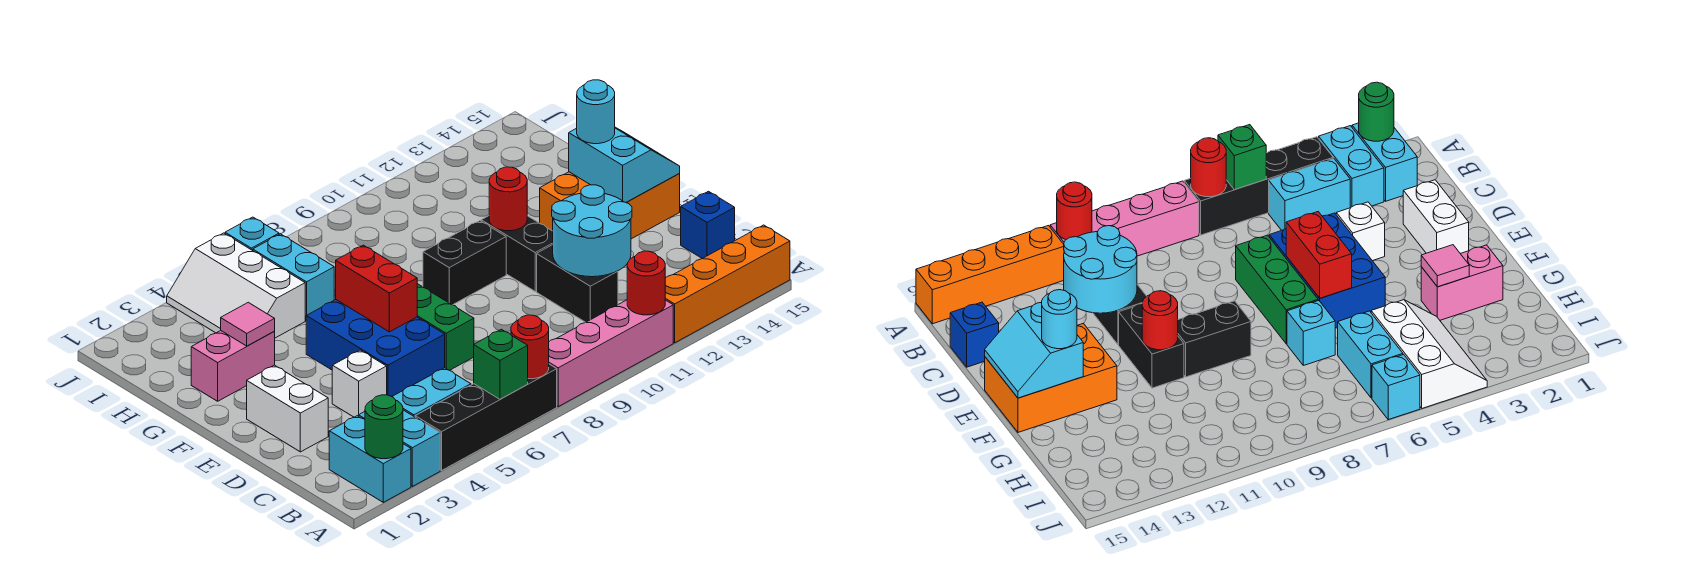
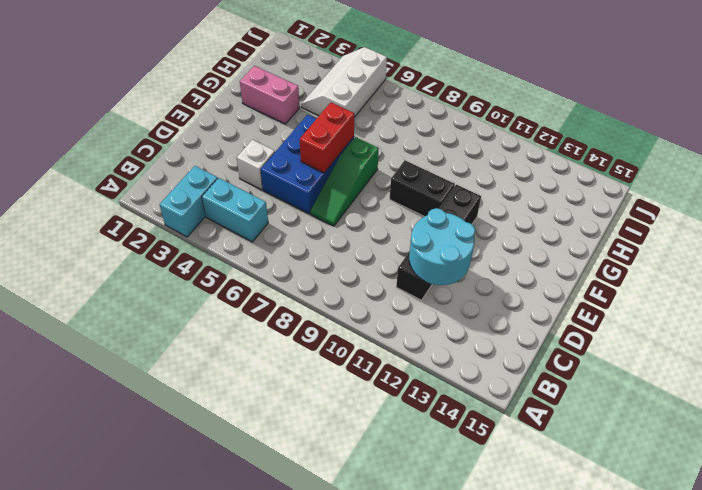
green 1x3 slope [310,137,379,226] -> green 1x3 brick [417,284,474,370]
none -> cyan 1x2 brick [329,416,411,502]
none -> black 1x4 brick [415,364,557,470]
none -> pink 1x4 brick [549,300,673,407]
none -> orange 1x4 brick [665,225,790,343]

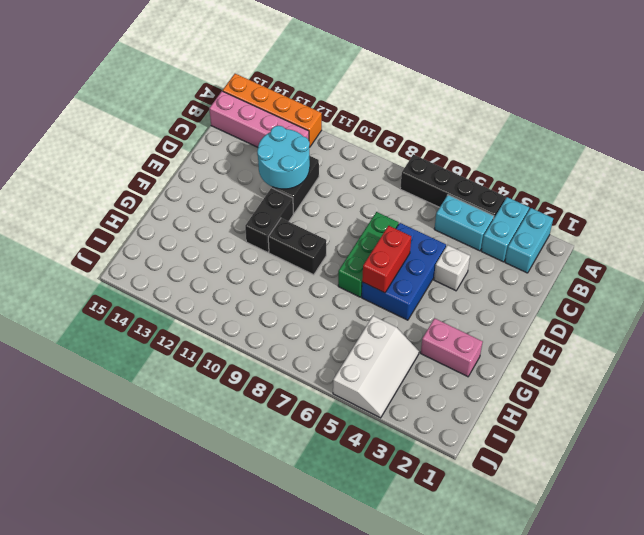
pink 1x4 brick [209,91,309,147] -> pink 1x4 brick moved to [549,300,673,407]
none -> blue 1x1 brick [681,191,735,259]
none -> white 1x2 brick [247,365,328,452]
none -> orange 2x3 brick [540,172,680,239]
none -> cyan 1x1 brick [1287,301,1335,365]

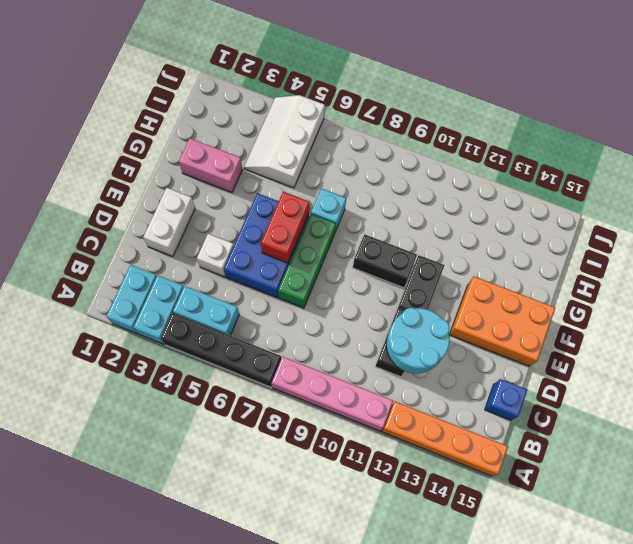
none -> cyan 1x2 brick [253,234,334,320]
none -> cyan 1x1 brick [225,217,279,250]
none -> green 1x1 round brick [365,395,403,459]
none -> green 1x1 brick [474,329,528,399]

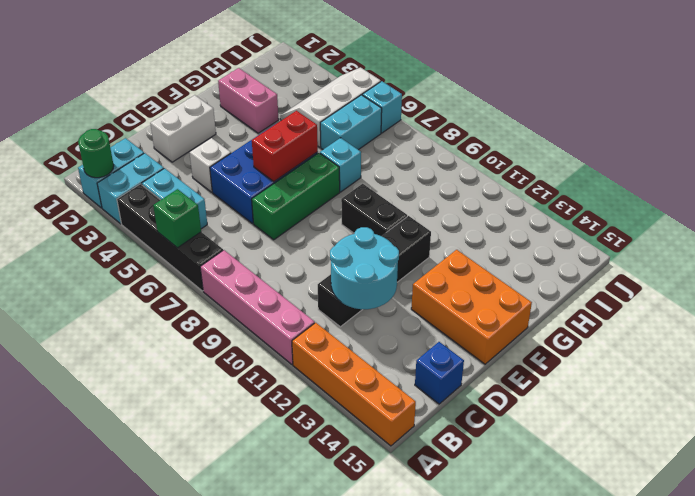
none -> red 1x1 round brick [511,315,549,379]
none -> red 1x1 round brick [627,251,665,315]
none -> cyan 2x2 slope [569,127,680,202]
none -> red 1x1 round brick [489,167,527,231]

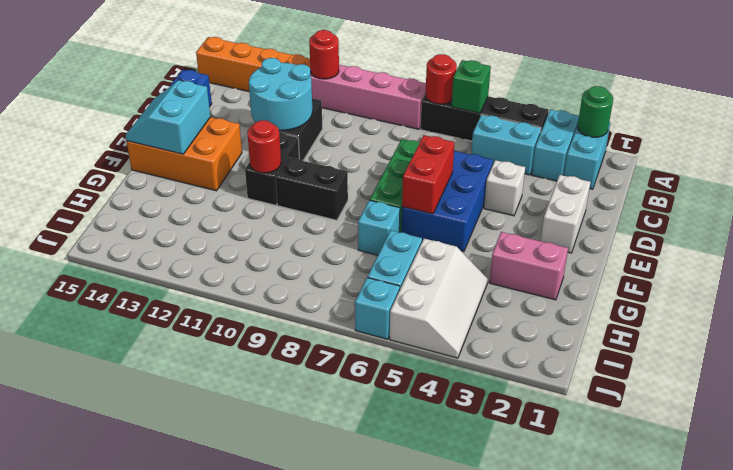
none -> pink 1x1 tile [221,302,275,346]
none -> cyan 1x1 round brick [577,80,615,144]

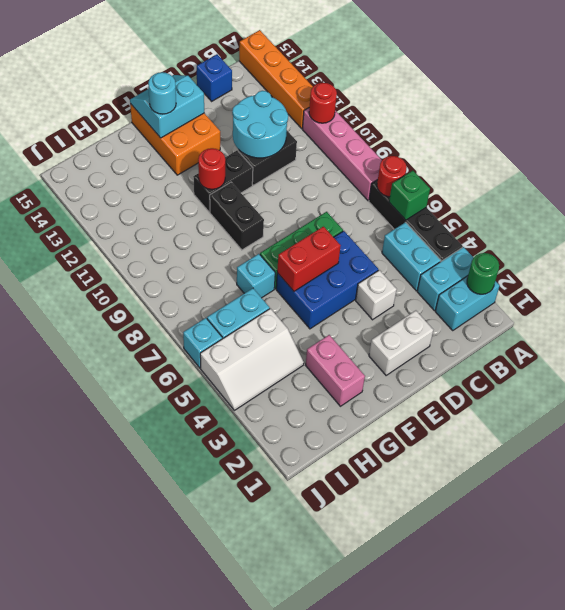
none -> pink 1x1 tile [221,302,275,346]

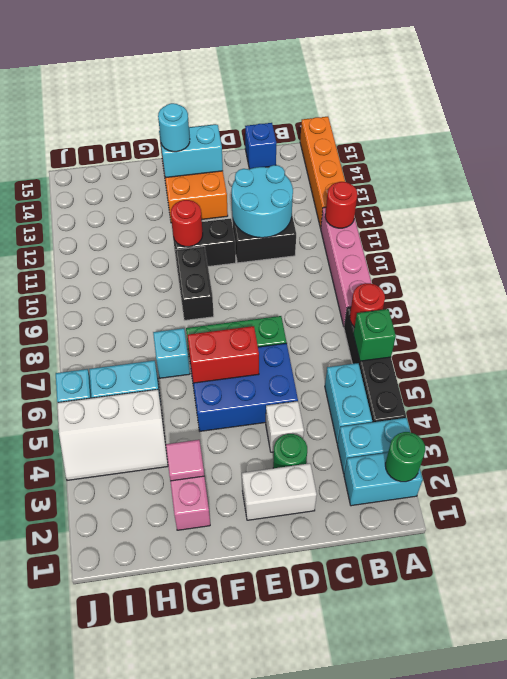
green 1x1 round brick [273,434,307,468] -> none

